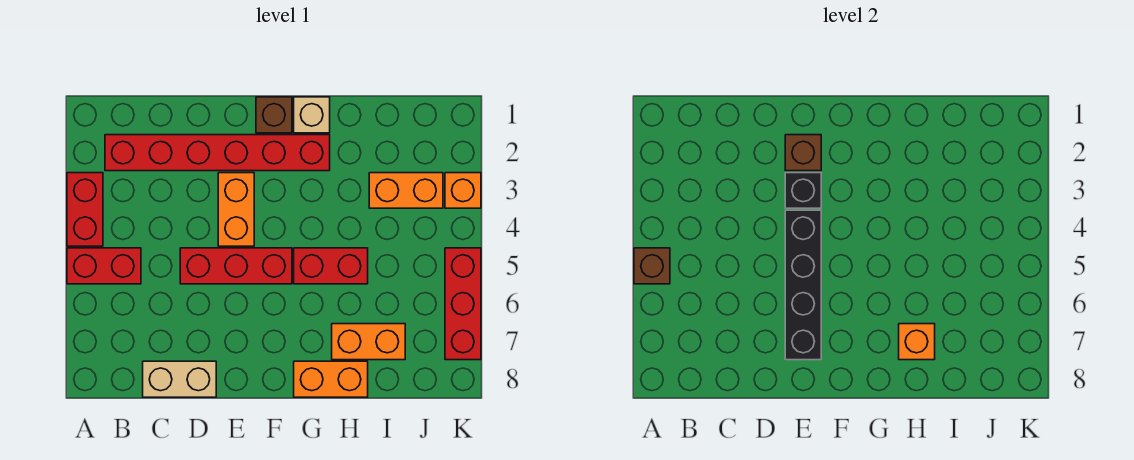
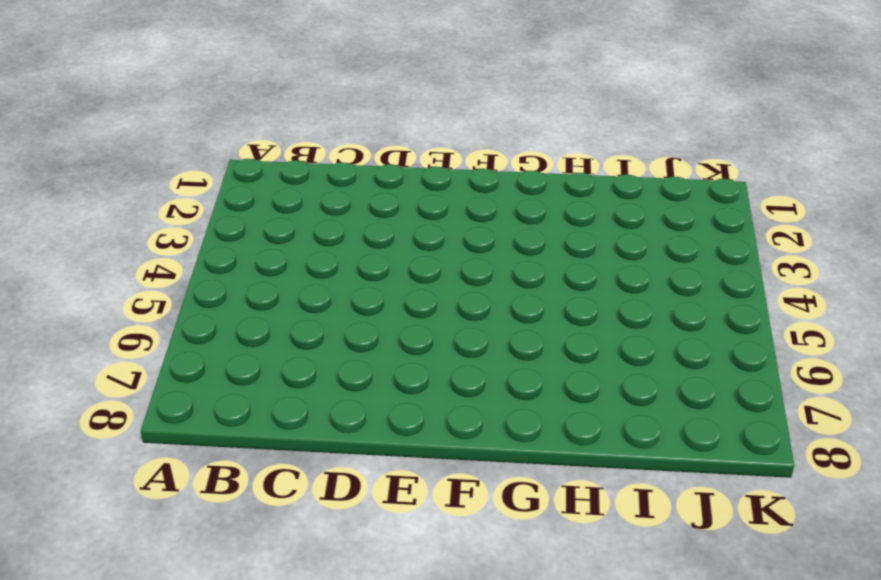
none -> red 1x2 brick [67,173,103,246]
none -> red 1x2 brick [67,248,141,284]
none -> red 1x6 brick [105,135,330,171]

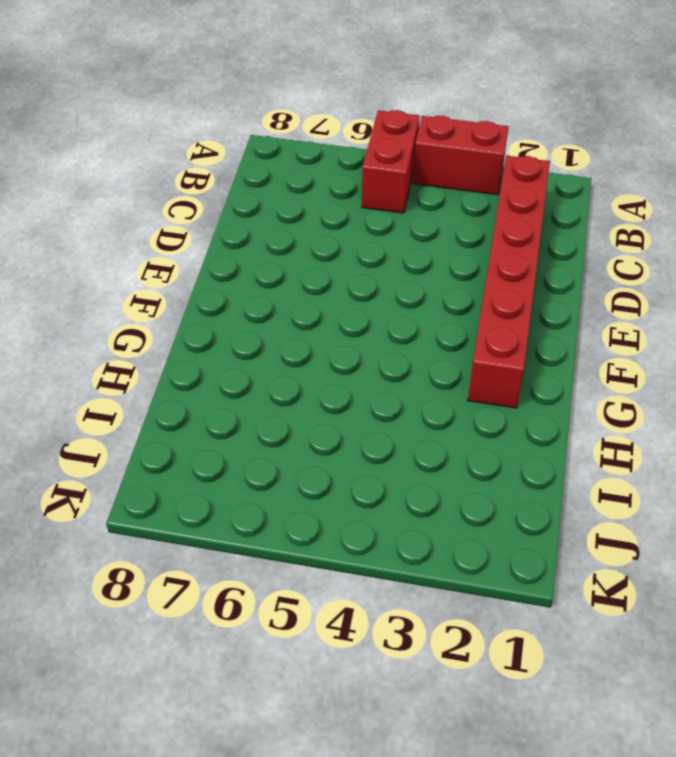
none -> tan 1x2 brick [143,361,216,397]
none -> red 1x3 brick [180,248,292,284]
none -> orange 1x2 brick [218,173,254,246]

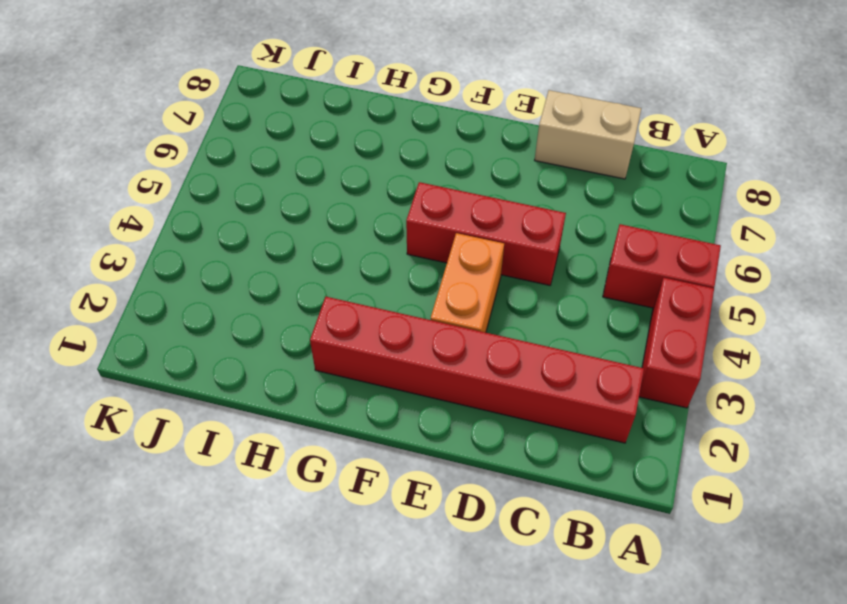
none -> brown 1x1 brick [256,97,292,133]
none -> tan 1x1 brick [294,97,330,133]
none -> red 1x2 brick [294,248,368,284]

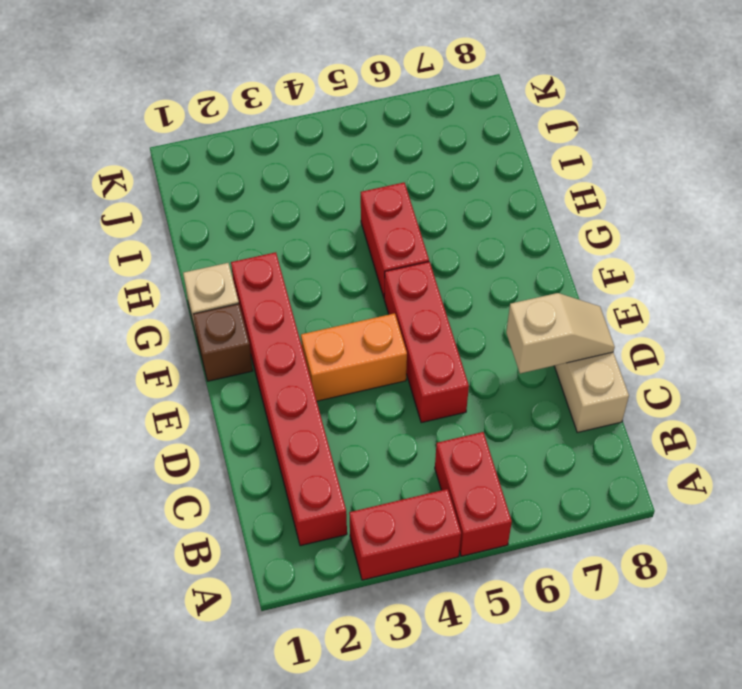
tan 1x2 slope [506,293,615,373] -> none
none -> orange 1x2 brick [294,361,368,397]
none -> orange 1x2 brick [332,324,405,360]
none -> orange 1x2 brick [369,173,443,208]

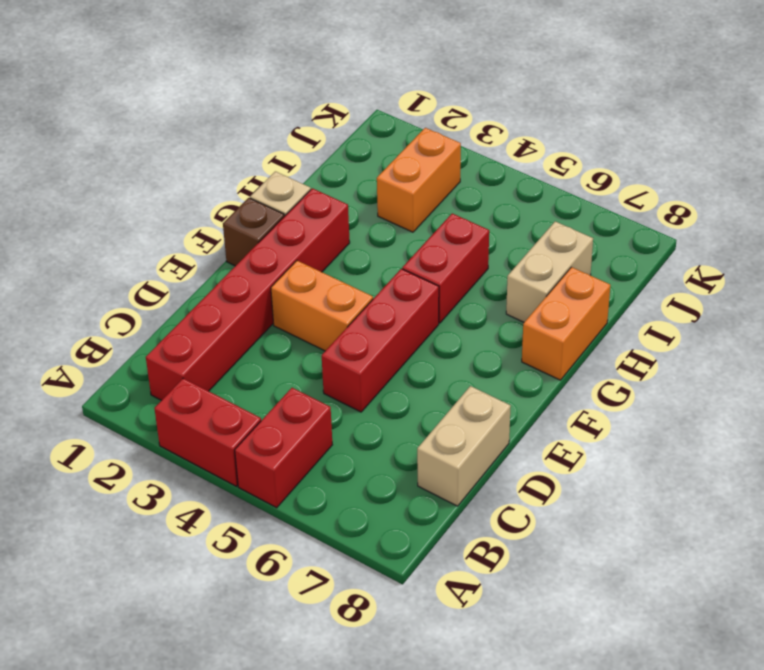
tan 1x2 brick [506,221,593,322] -> orange 1x2 brick [332,324,405,360]
none -> orange 1x1 brick [445,173,481,208]
none -> red 1x3 brick [445,248,481,360]
none -> brown 1x1 brick [634,248,670,284]

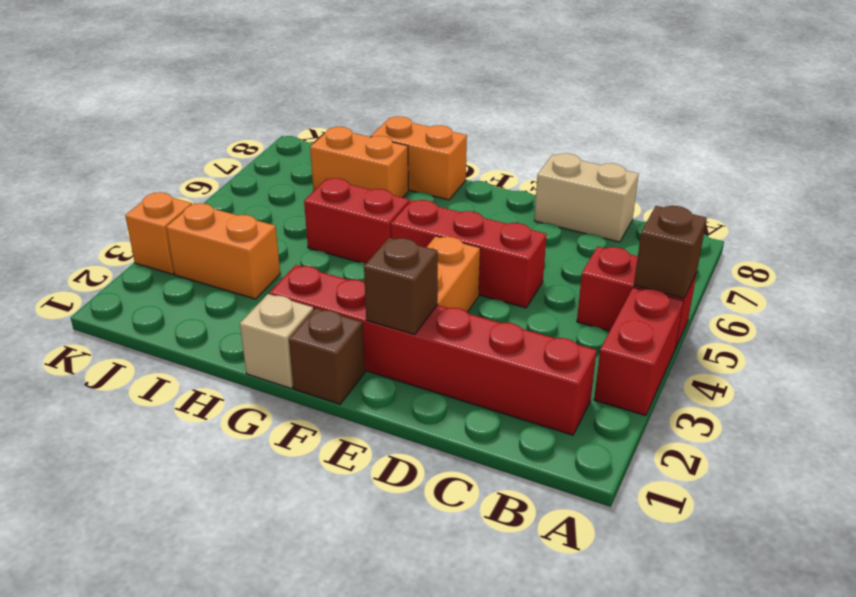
none -> red 1x3 brick [445,248,481,360]
none -> black 1x1 brick [785,173,821,208]
none -> black 1x4 brick [785,210,821,360]

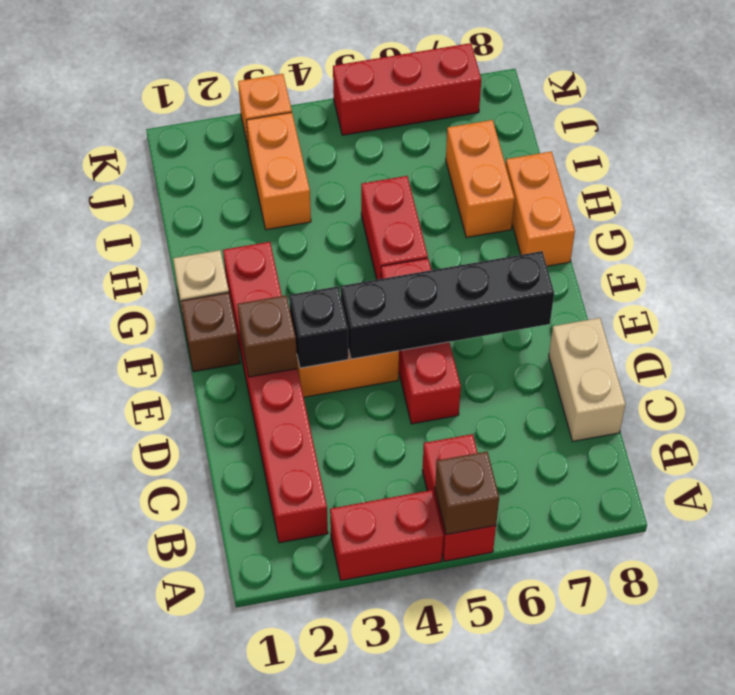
none -> orange 1x1 brick [899,324,935,360]

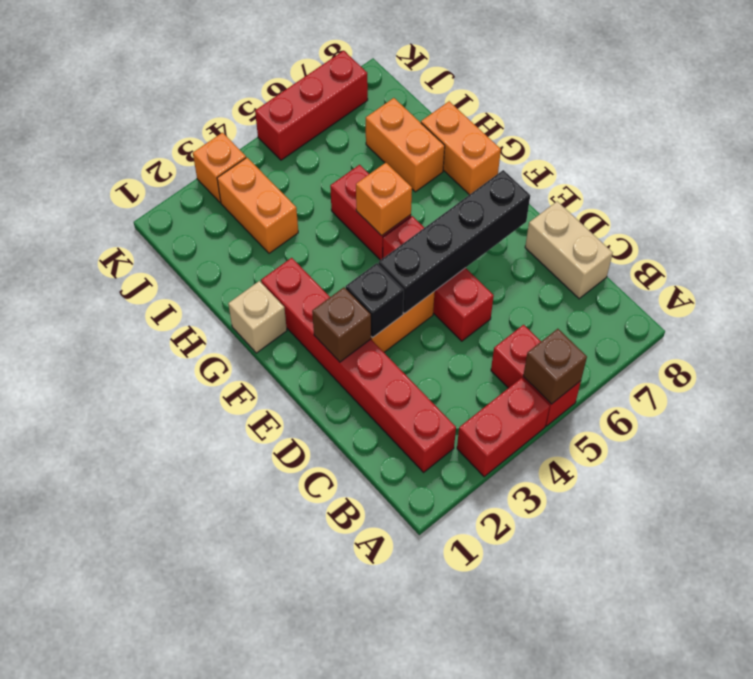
orange 1x1 brick [356,163,412,236] -> orange 1x1 brick moved to [899,324,935,360]
none -> brown 1x1 brick [256,97,292,133]

